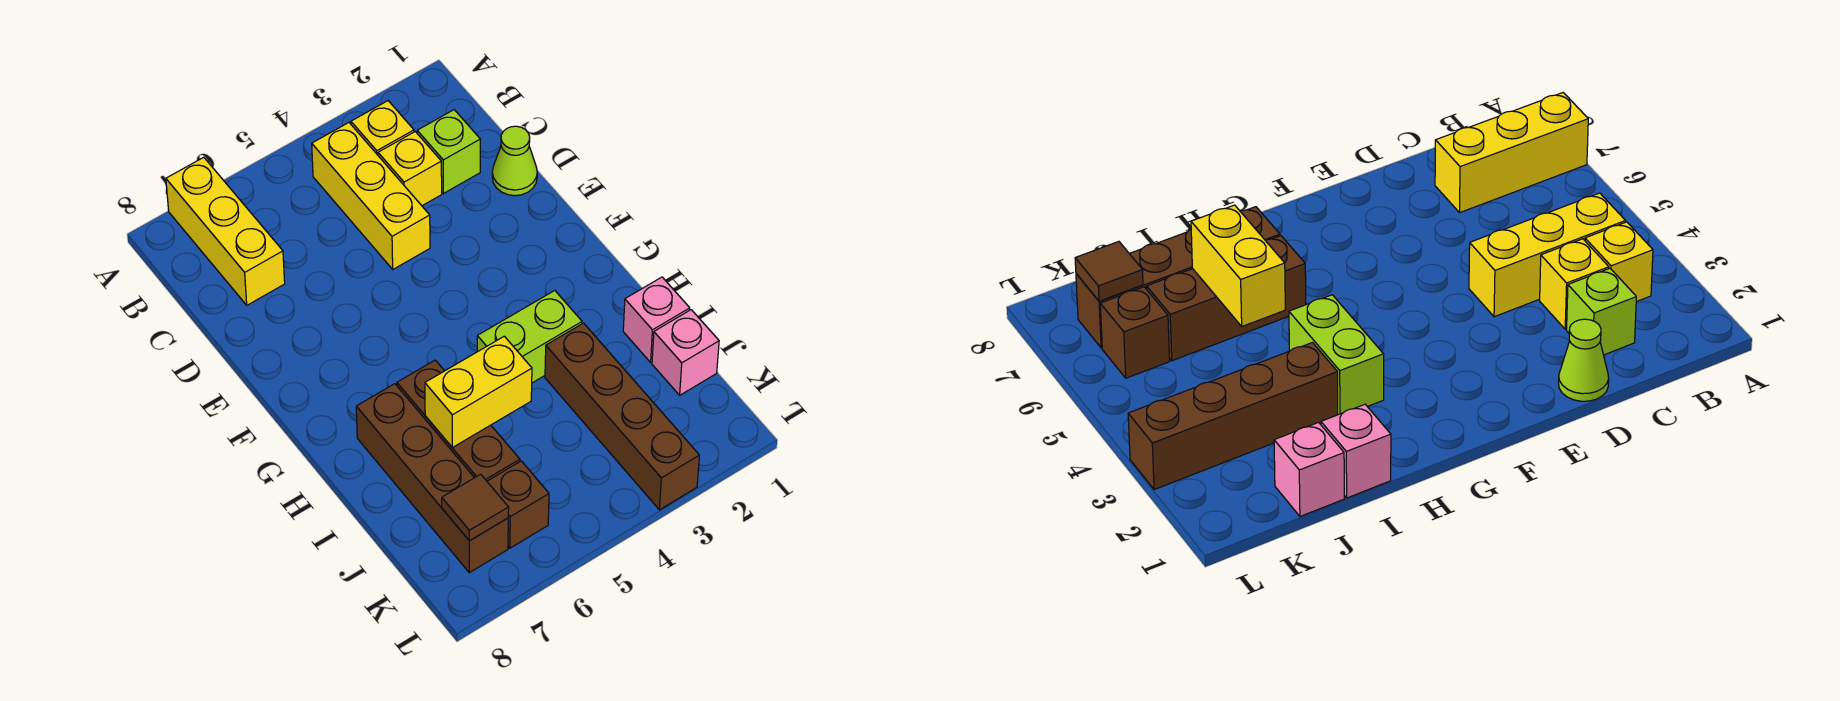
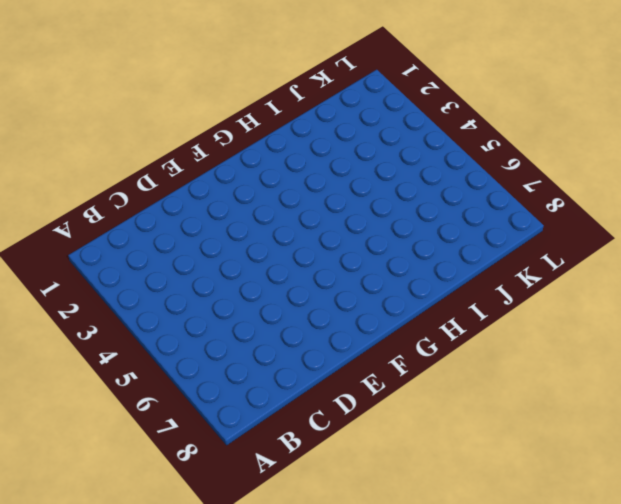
none -> yellow 1x3 brick [166,157,285,305]
none -> yellow 1x1 brick [351,101,414,155]
none -> yellow 1x3 brick [312,123,430,269]

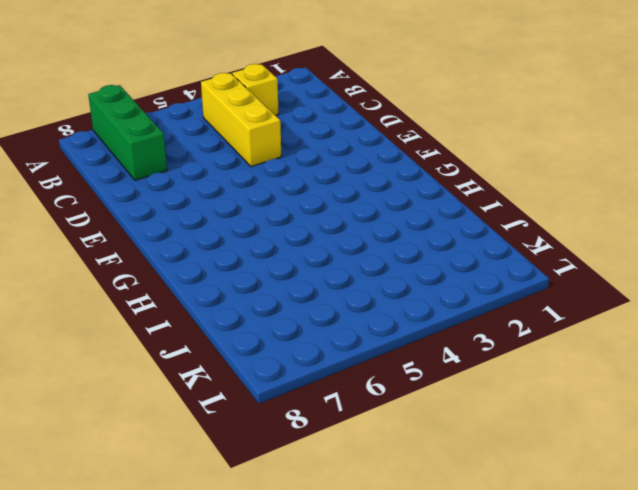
green 1x3 brick [88,85,167,180] -> yellow 1x3 brick [166,157,285,305]
none -> lime 1x1 brick [417,110,480,193]
none -> yellow 1x1 brick [378,132,442,206]
none -> lime 1x1 cone [492,126,537,196]

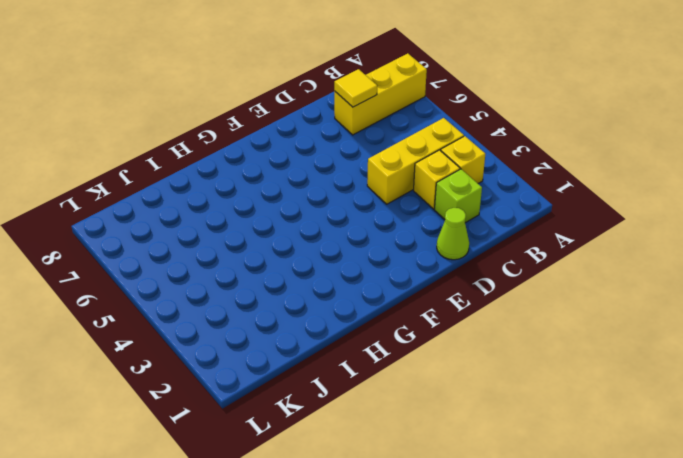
yellow 1x1 tile [334,69,377,107] -> none
none -> lime 1x2 brick [477,291,582,383]
none -> brown 1x3 brick [397,360,520,481]
none -> brown 1x4 brick [356,384,508,573]

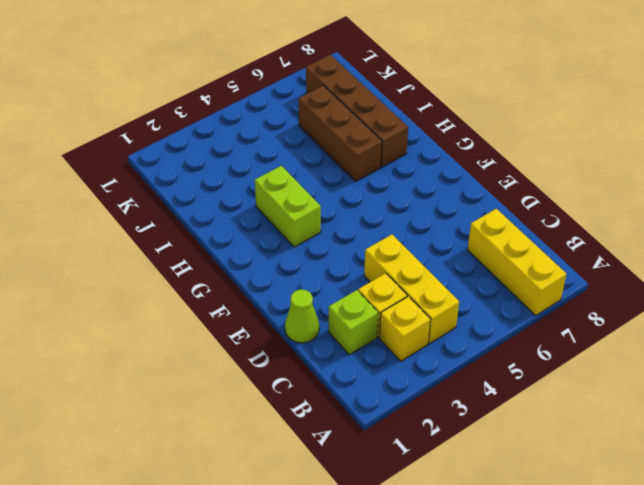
lime 1x2 brick [255,166,321,247] -> lime 1x2 brick turned to [477,291,582,383]
none -> pink 1x1 brick [623,277,690,362]
none -> brown 1x4 brick [545,323,699,510]
none -> pink 1x1 brick [652,310,719,395]

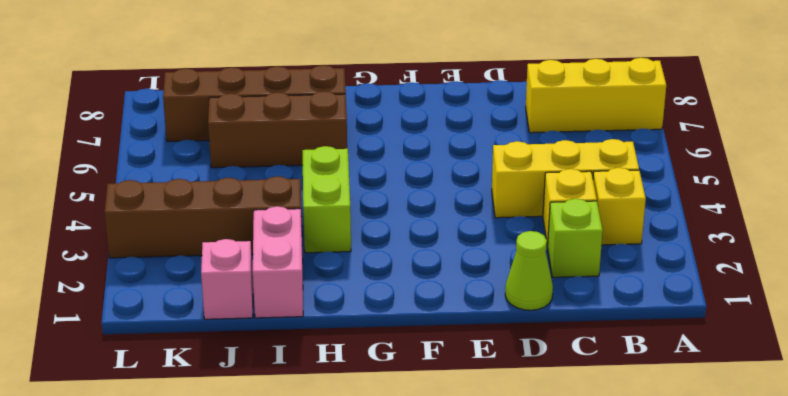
pink 1x2 brick [253,206,303,318] -> pink 1x1 brick [623,277,690,362]
none -> brown 1x1 brick [487,461,549,548]
none -> yellow 1x2 brick [425,336,532,448]
none -> brown 1x1 tile [442,474,509,541]

